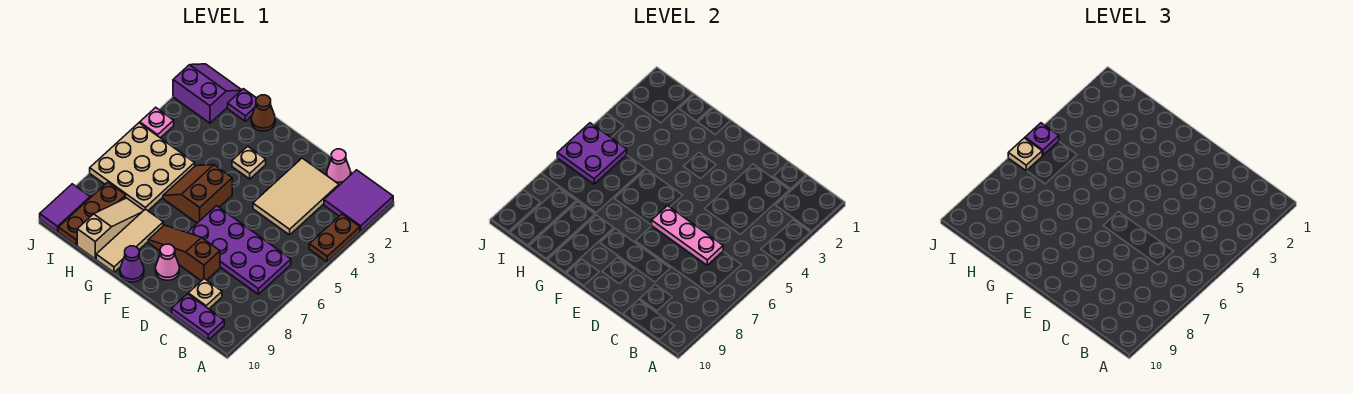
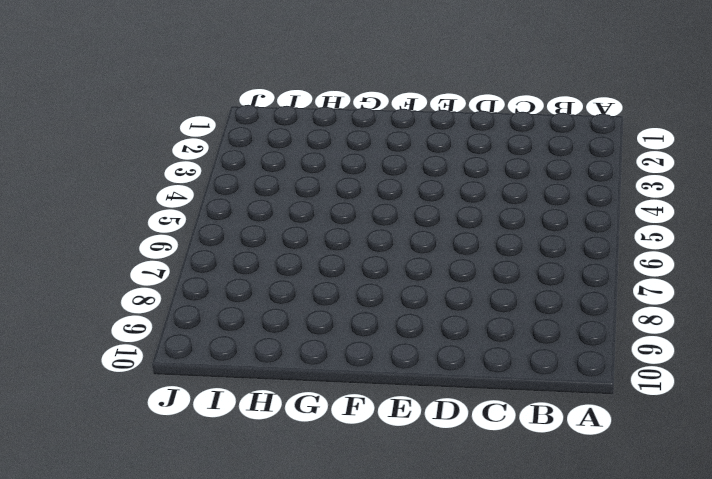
none -> purple 2x2 tile [324,170,393,231]
none -> brown 1x2 plate [309,214,360,262]
none -> purple 2x4 plate [187,206,291,294]

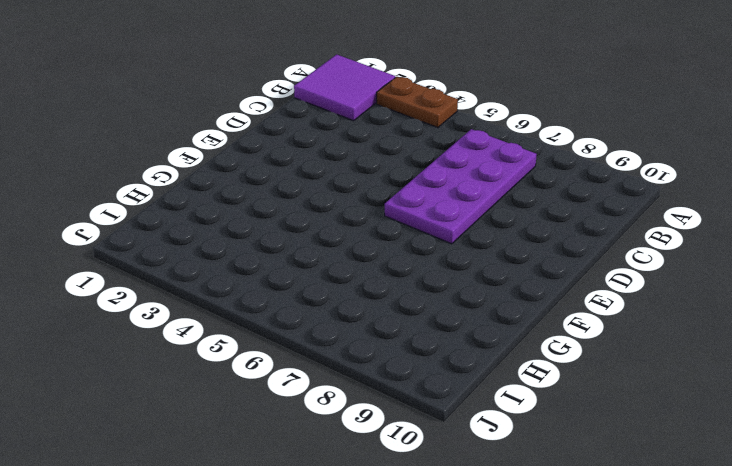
none -> purple 1x2 plate [172,294,224,340]
none -> pink 1x1 cone [327,149,351,185]
none -> tan 2x3 tile [253,158,339,235]

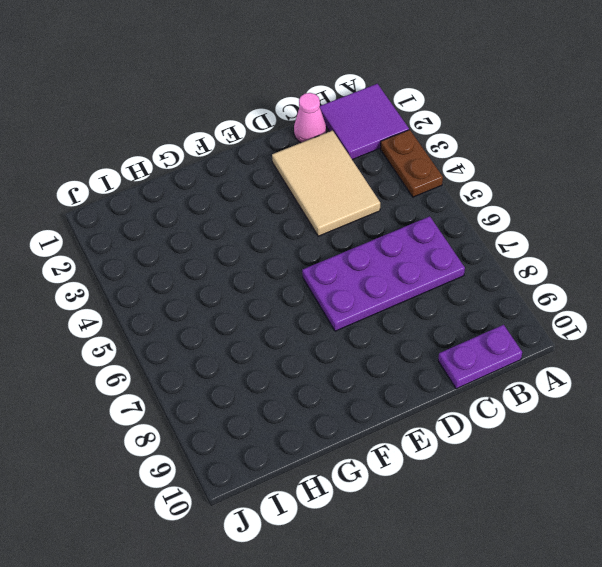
none -> tan 1x1 plate [188,279,222,309]
none -> brown 1x3 slope [148,225,220,281]
none -> pink 1x1 cone [156,244,179,280]

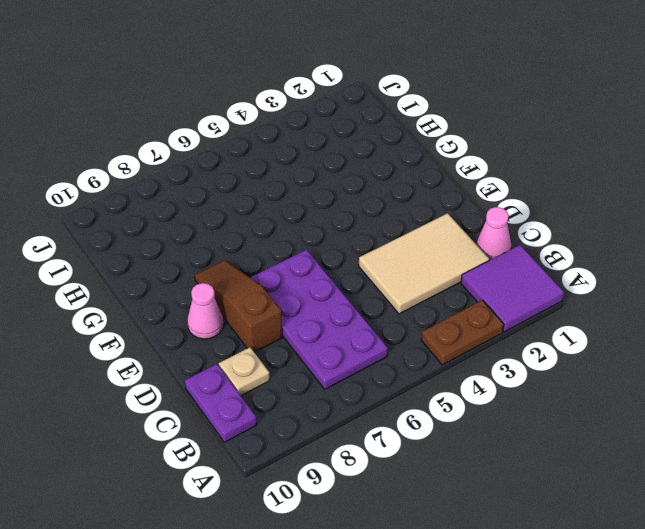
none -> tan 1x1 plate [232,146,266,179]
none -> brown 2x2 slope [163,165,232,223]
none -> purple 1x1 cone [120,246,144,282]

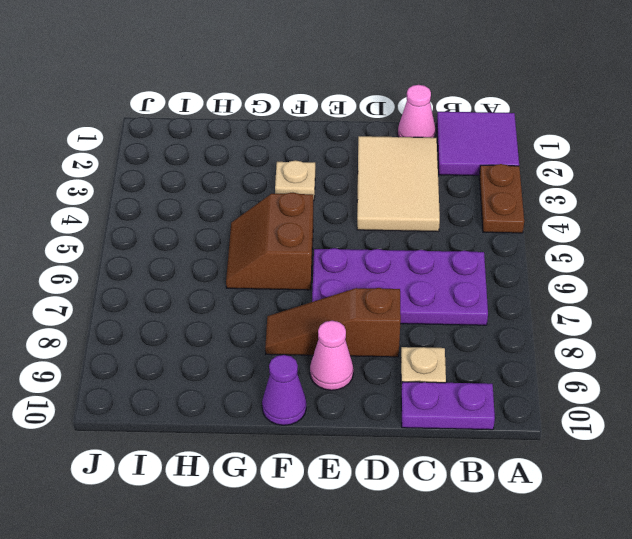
none -> brown 1x1 cone [251,95,275,131]
none -> tan 1x3 tile [96,209,163,272]
none -> purple 1x1 plate [228,89,257,121]

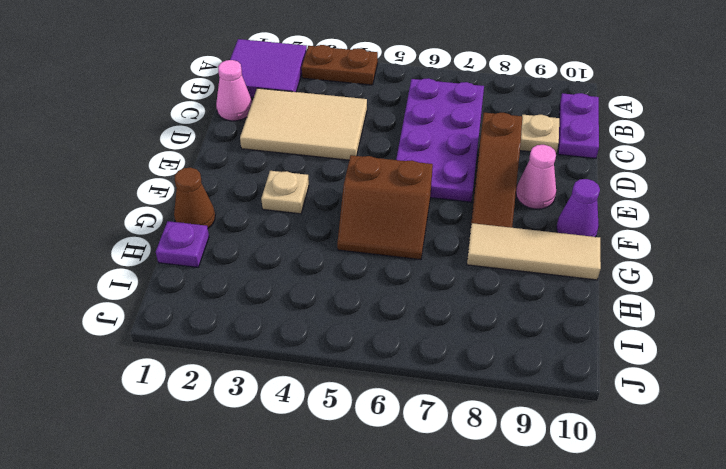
none -> tan 3x3 plate [90,123,195,210]
none -> tan 1x3 slope [77,198,144,259]
none -> purple 2x2 slope [173,64,241,123]

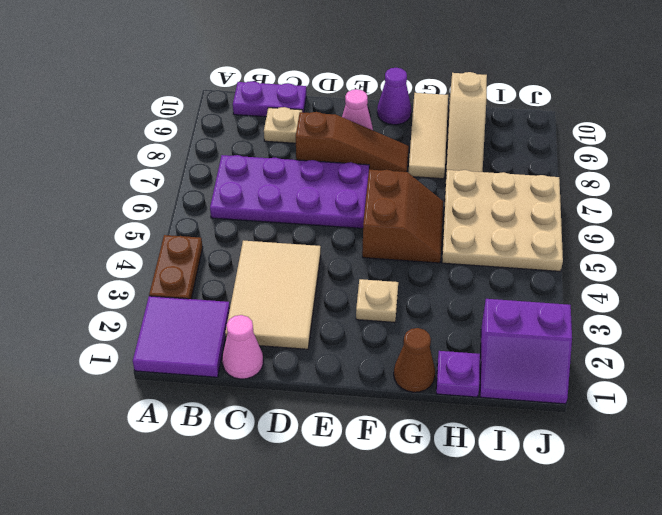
none -> brown 1x3 plate [58,182,126,245]
none -> pink 1x1 plate [140,107,174,138]
none -> purple 1x2 tile [40,184,90,232]

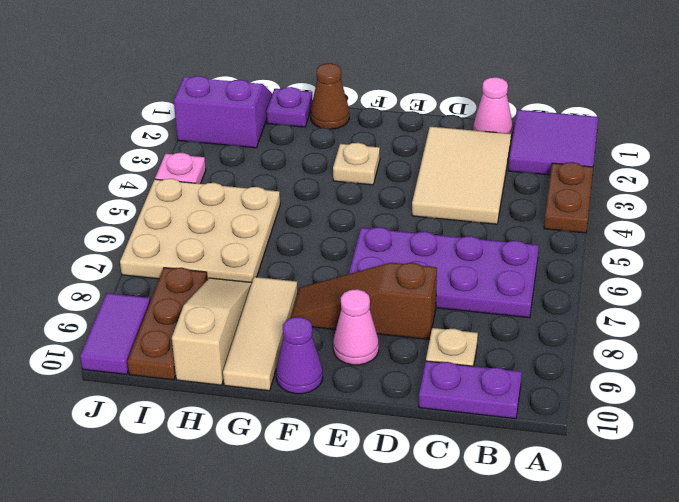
none -> brown 2x2 slope [163,165,232,223]
none -> pink 1x3 plate [652,206,723,265]
none -> purple 2x2 plate [557,123,627,184]

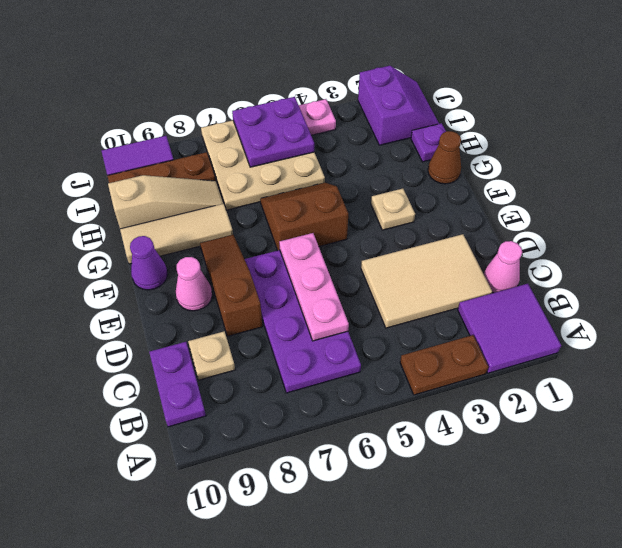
none -> purple 1x1 plate [1025,123,1059,155]
none -> tan 1x1 plate [1008,138,1042,171]

